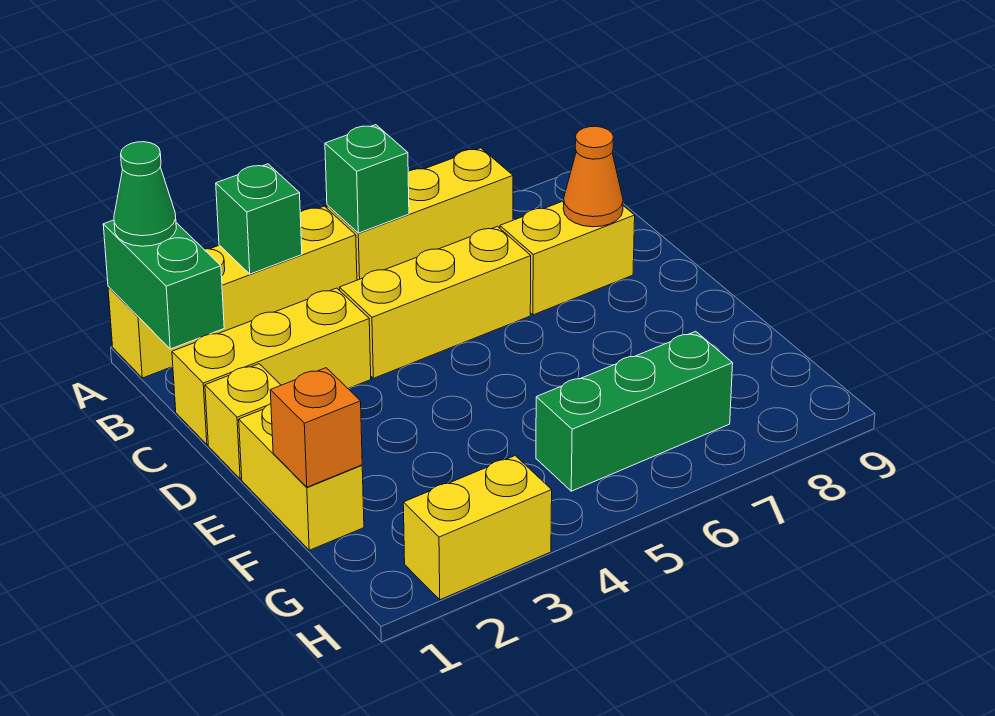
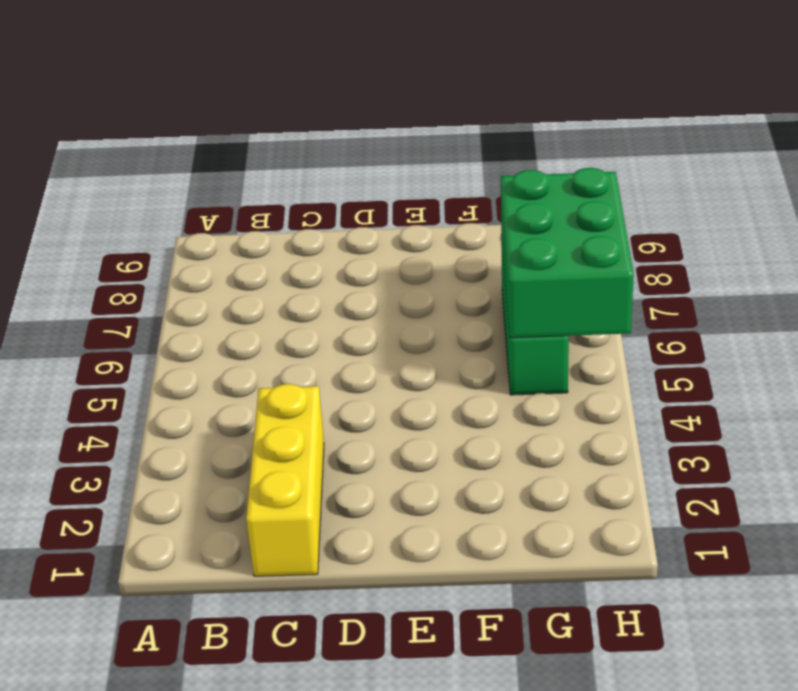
green 2x3 brick [501,168,634,338] -> none
none -> yellow 1x4 brick [108,206,357,378]
none -> yellow 1x3 brick [327,148,513,280]
none -> yellow 1x3 brick [339,226,531,378]

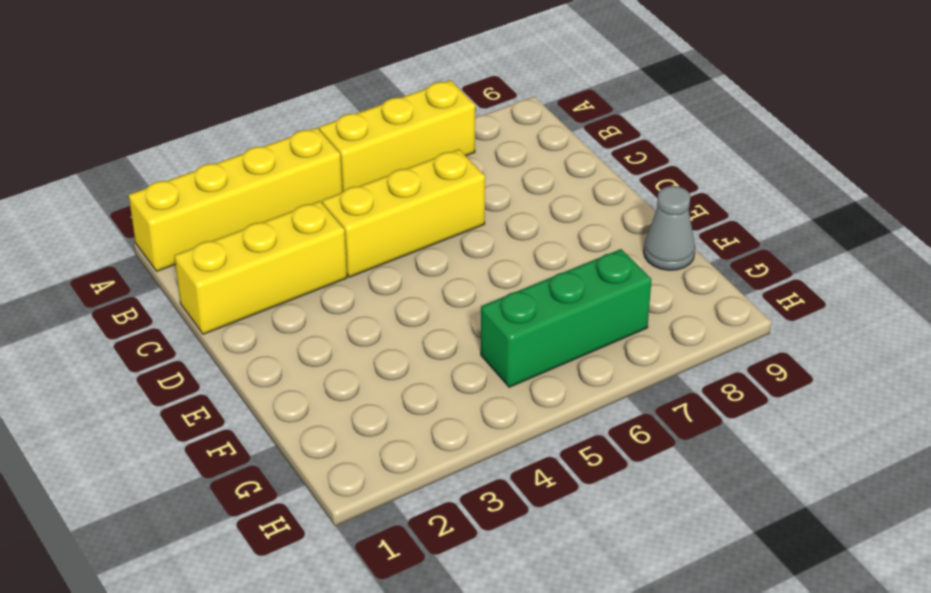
grey 1x1 cone [644,186,695,270] -> none
none -> yellow 1x2 brick [500,201,635,315]
none -> yellow 1x1 brick [205,364,281,479]
none -> yellow 1x2 brick [239,404,364,550]

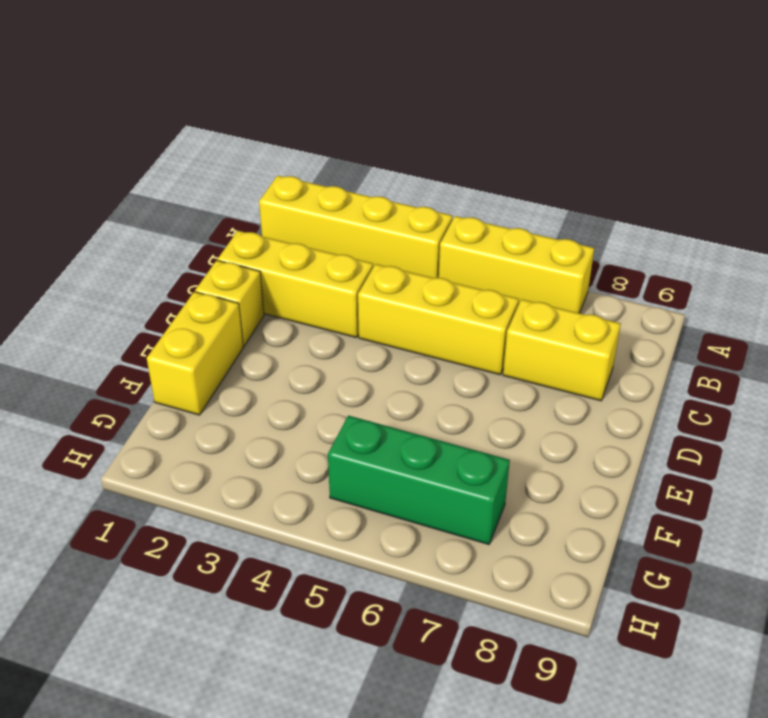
none -> yellow 1x2 brick [403,456,552,600]
none -> green 1x2 brick [103,220,224,349]
none -> green 1x1 brick [216,164,302,274]

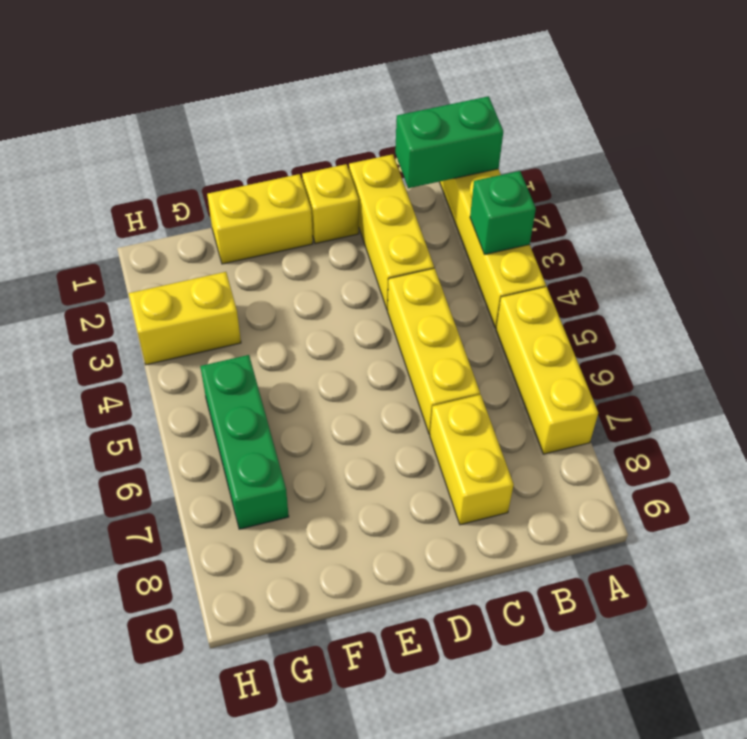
yellow 1x2 brick [129,272,241,365] -> yellow 1x2 brick turned to [403,456,552,600]
none -> green 1x1 brick [325,125,409,233]
none -> orange 1x1 cone [563,126,623,227]
none -> orange 1x1 brick [270,368,362,487]

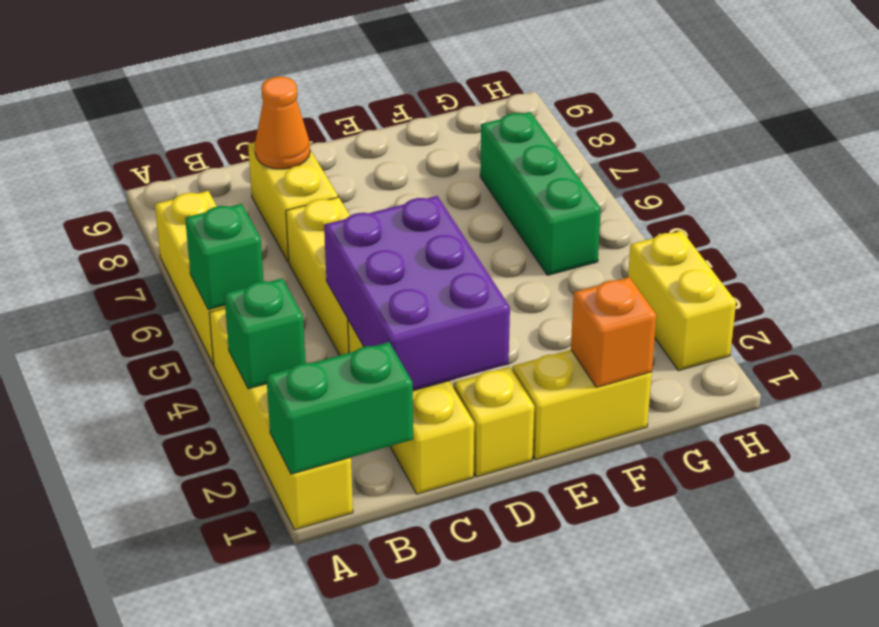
purple 2x3 brick [324,196,510,391] -> none
none -> green 1x1 cone [114,142,176,246]

